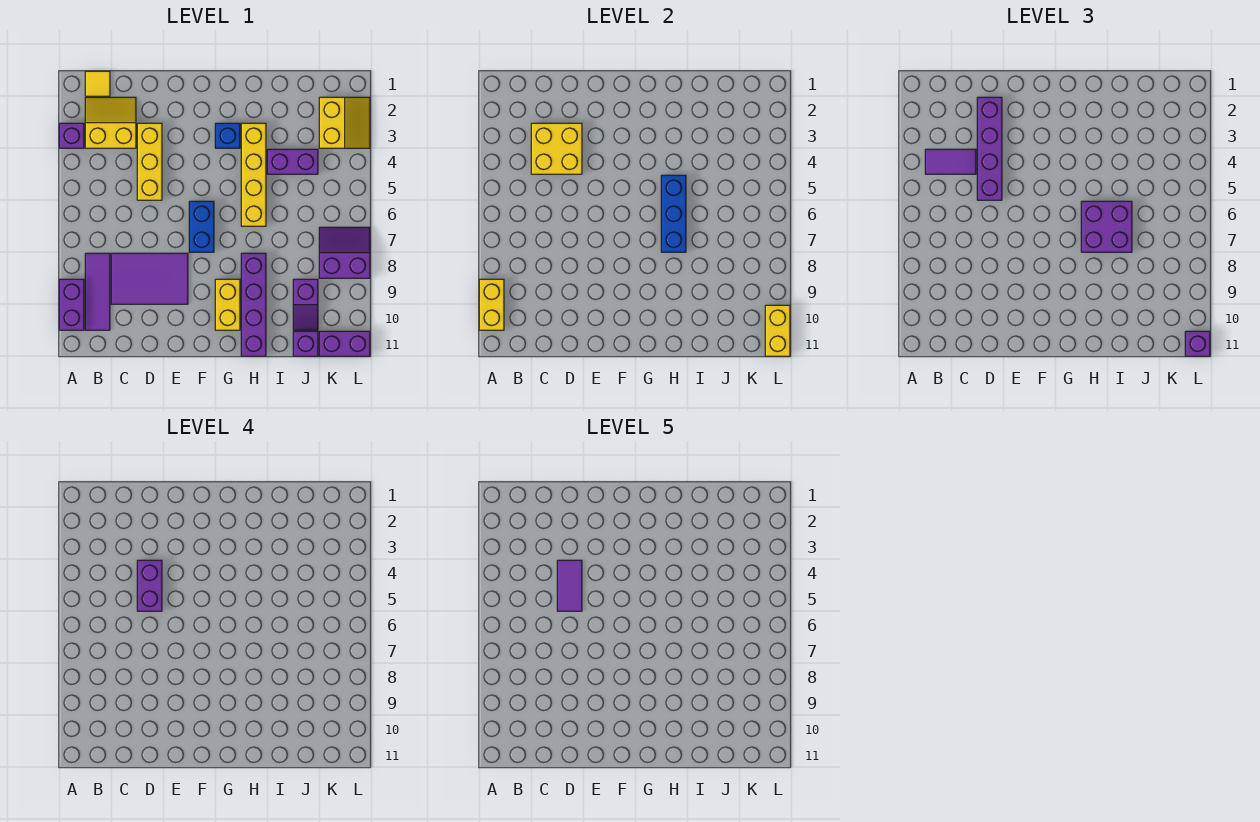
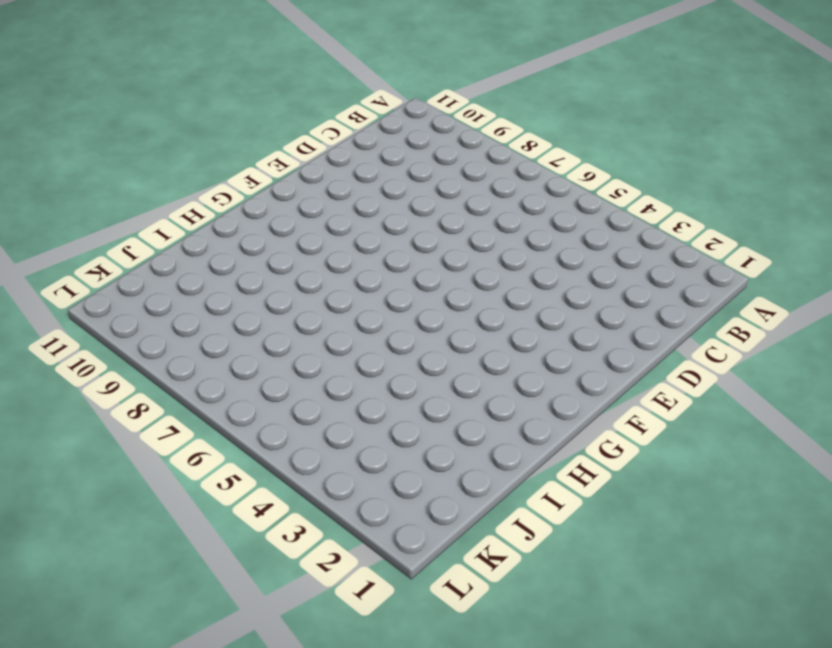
none -> purple 1x1 brick [59,123,84,148]
none -> purple 1x2 brick [59,279,84,330]
none -> yellow 1x1 tile [85,71,110,96]

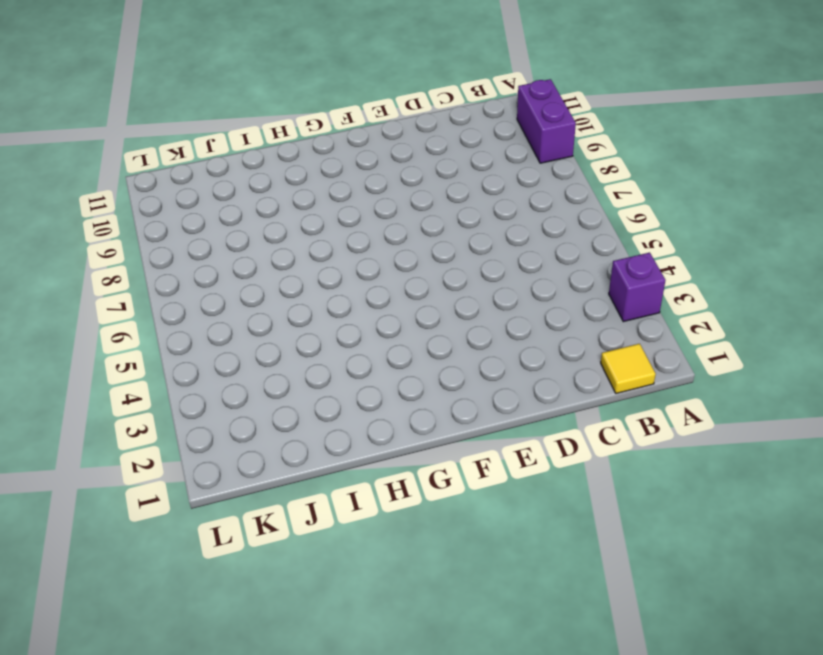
none -> yellow 2x2 slope [85,97,136,148]
none -> purple 1x3 tile [85,253,110,330]
none -> purple 2x3 tile [111,253,188,304]

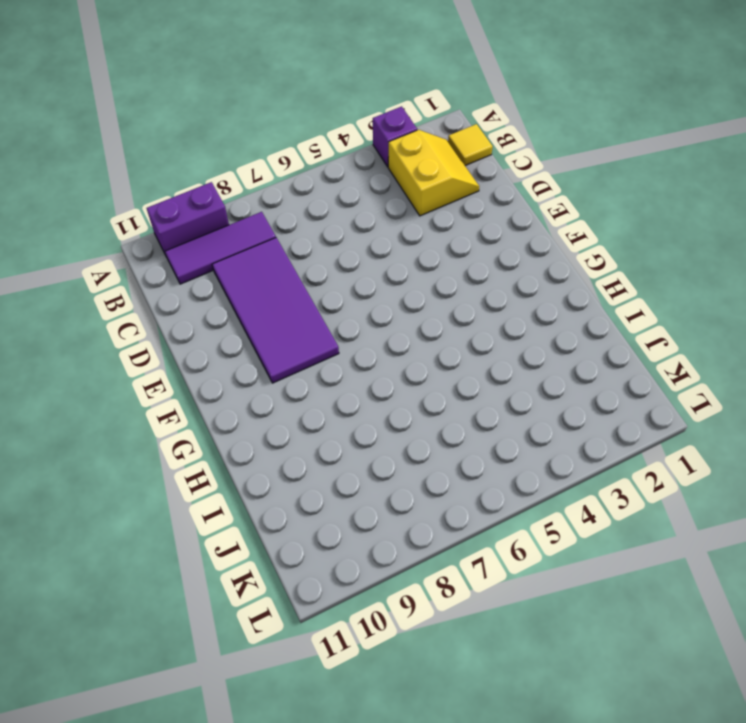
purple 2x4 tile [212,238,339,383] -> purple 2x3 tile [111,253,188,304]
none -> yellow 1x3 brick [137,123,162,200]
none -> blue 1x2 brick [189,201,214,252]
none -> blue 1x1 brick [215,123,240,148]

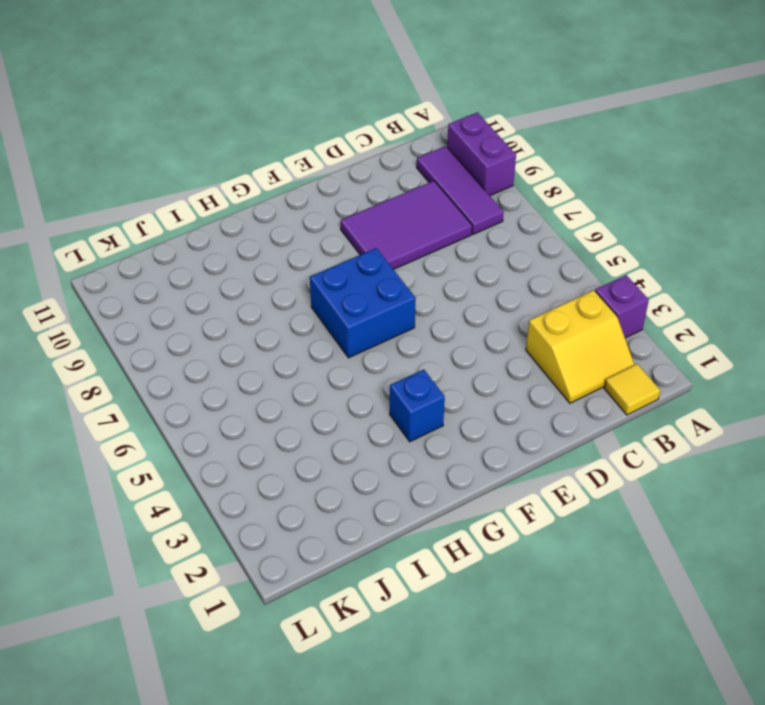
blue 2x2 brick [310,248,416,358] -> blue 1x2 brick [189,201,214,252]
none -> yellow 1x3 brick [137,123,162,200]
none -> yellow 1x2 brick [215,279,240,330]
none -> yellow 1x4 brick [241,123,266,226]

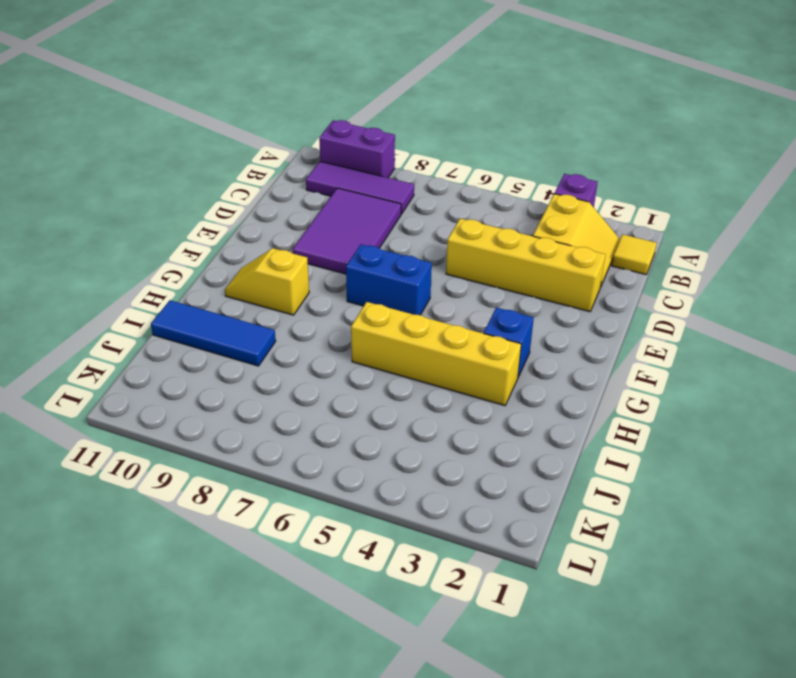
yellow 1x4 brick [446,218,606,312] -> yellow 1x3 brick [137,123,162,200]
yellow 1x2 slope [225,248,309,315] -> yellow 1x2 brick [215,279,240,330]
blue 1x3 tile [151,300,276,366] -> none
none -> purple 1x4 brick [241,253,266,356]
none -> purple 1x2 brick [267,149,318,174]
none -> purple 1x2 slope [293,279,318,330]

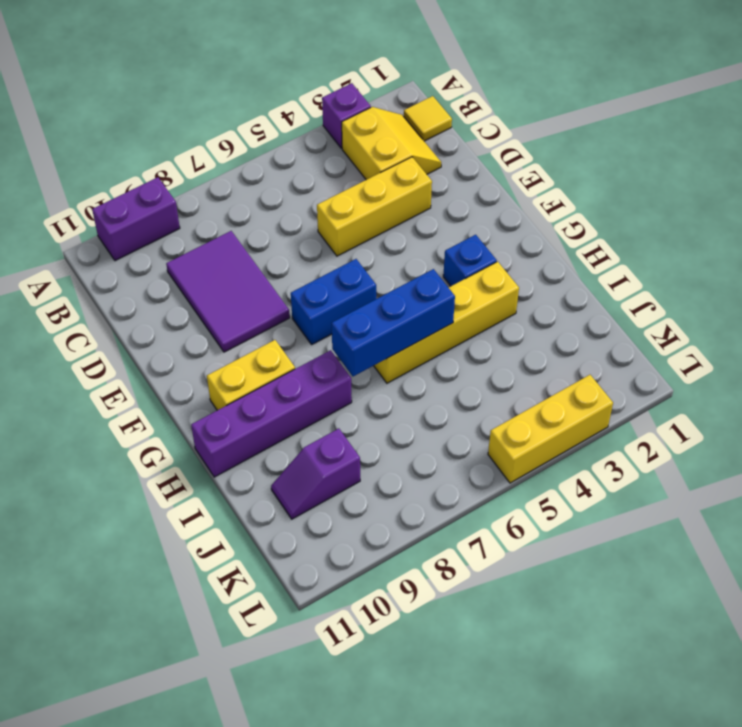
yellow 1x3 brick [488,375,613,483] -> yellow 2x2 slope [319,97,370,148]
none -> purple 1x3 tile [85,253,110,330]
none -> purple 1x2 brick [267,149,318,174]
none -> purple 1x1 brick [293,331,318,356]

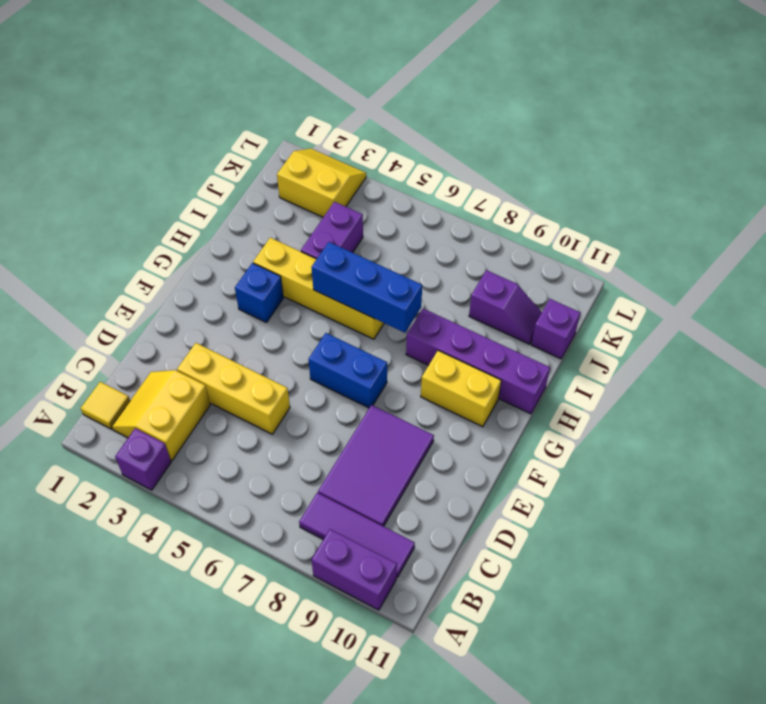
none -> purple 2x2 slope [319,227,370,278]
none -> purple 1x2 brick [319,331,370,356]
none -> yellow 1x2 brick [479,279,504,330]

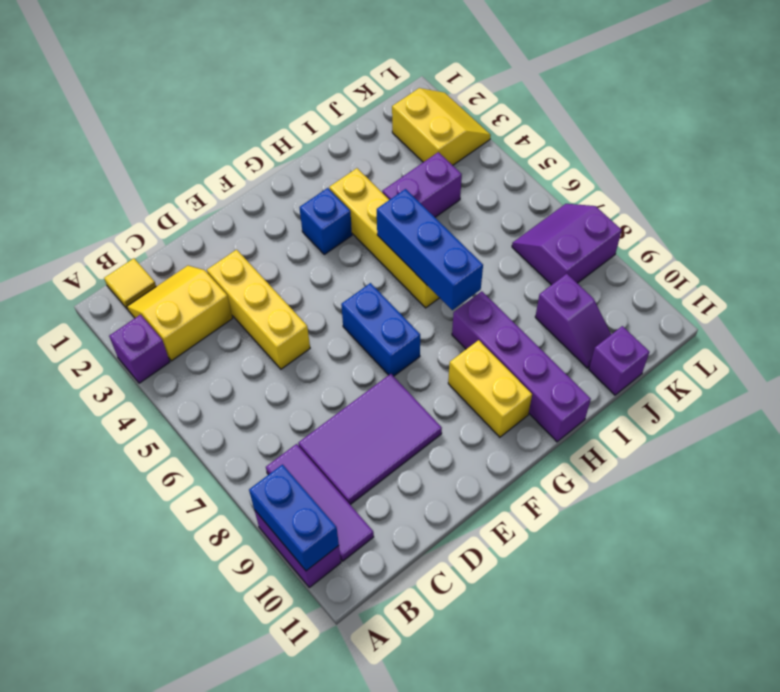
blue 1x2 brick [249,465,339,571] -> yellow 1x2 brick [479,279,504,330]
none -> purple 1x2 brick [319,331,370,356]
none -> yellow 2x2 brick [531,123,582,174]
none -> yellow 1x2 brick [765,305,790,356]

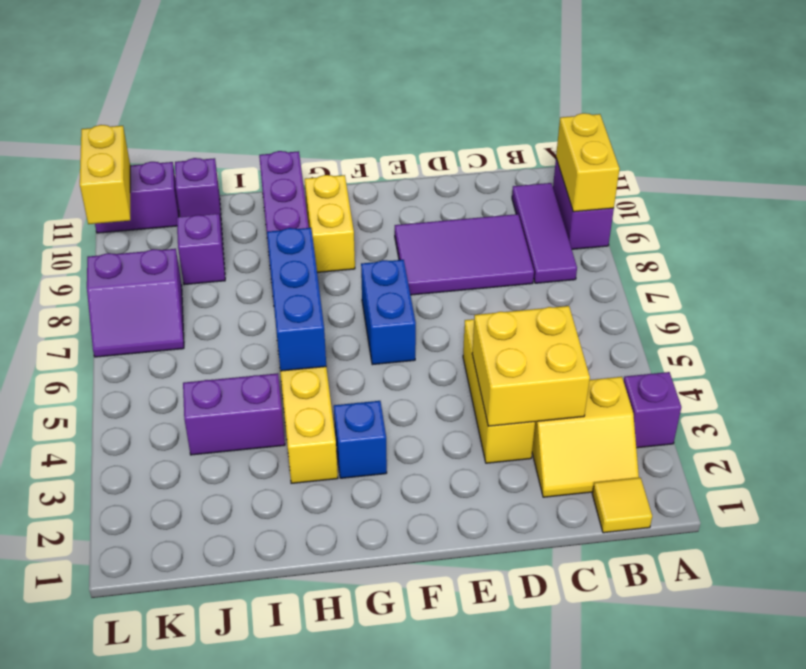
none -> yellow 2x2 slope [319,97,370,148]
none -> purple 1x2 tile [925,149,976,174]
none -> purple 1x4 brick [977,97,1002,200]

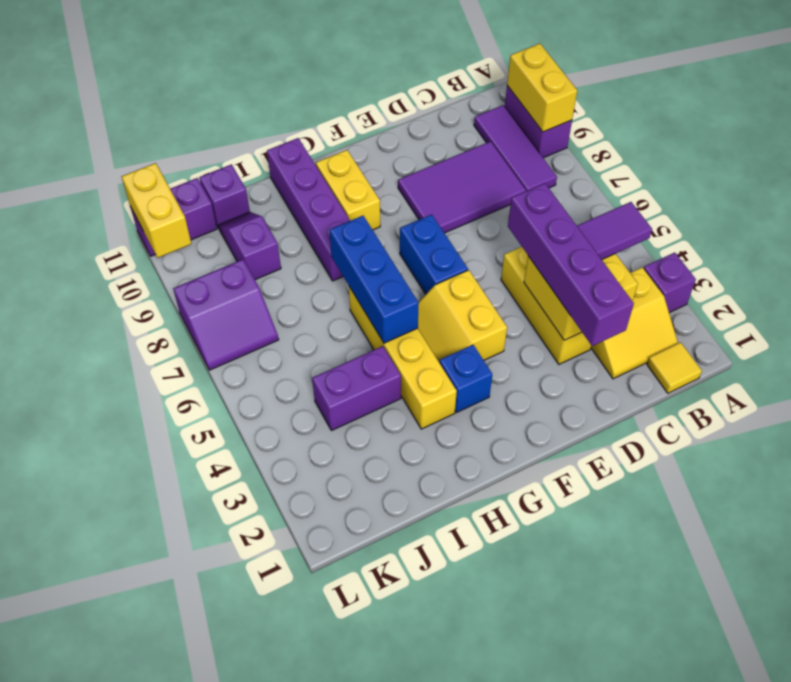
yellow 2x2 slope [418,270,507,362] -> yellow 2x2 slope moved to [319,97,370,148]
none -> purple 2x2 brick [1081,201,1132,252]
none -> purple 1x1 brick [1185,331,1210,356]
none -> purple 1x2 brick [137,560,162,611]

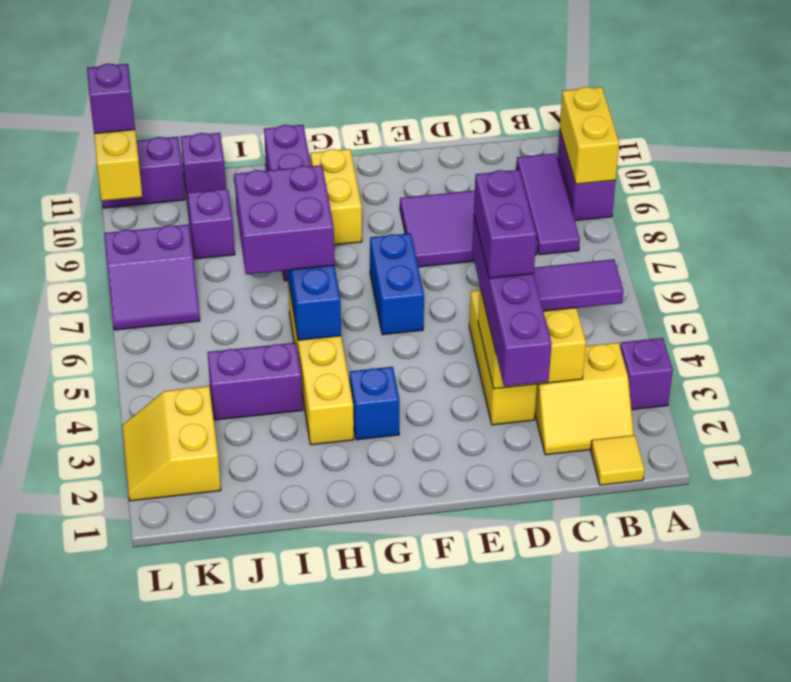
none -> purple 1x2 tile [557,560,582,611]

